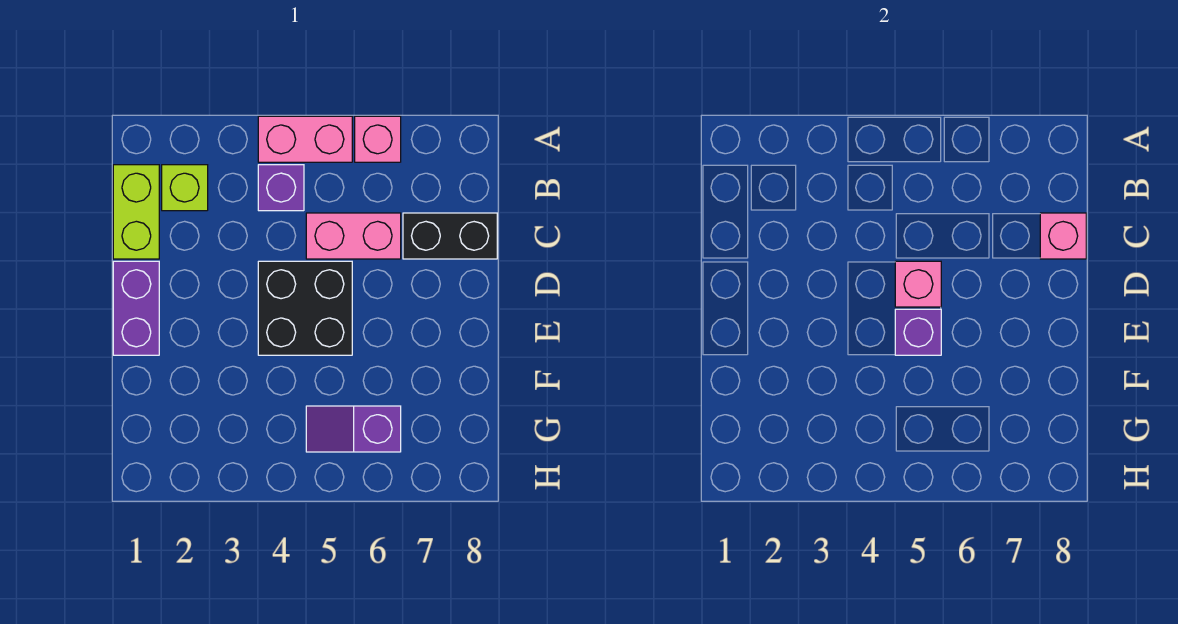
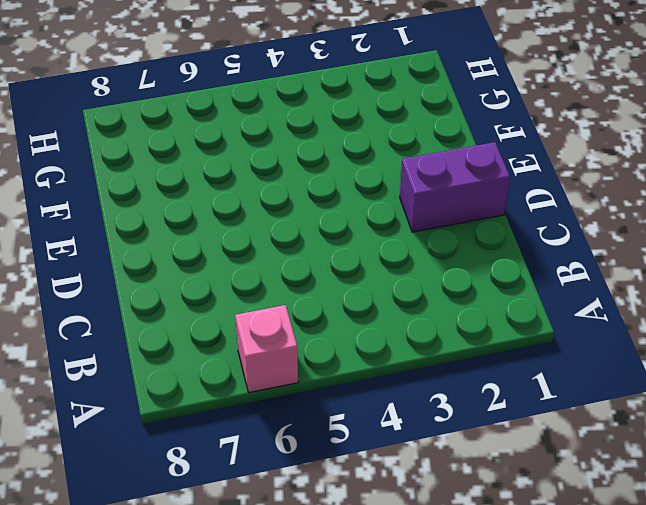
purple 1x2 brick [400,142,510,232] -> purple 1x2 brick turned to [113,261,159,355]
none -> pink 1x2 brick [258,116,352,162]
none -> lime 1x2 brick [113,165,159,259]
none -> lime 1x1 brick [162,165,208,211]

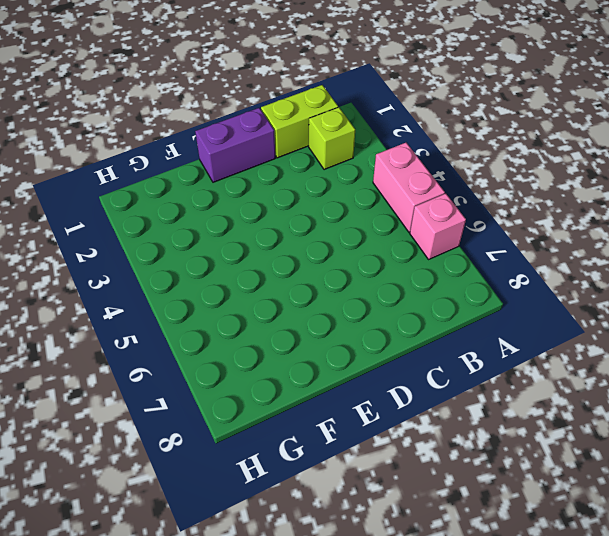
none -> purple 1x1 brick [258,165,304,211]
none -> pink 1x2 brick [306,213,401,259]
none -> black 1x2 brick [403,213,497,259]

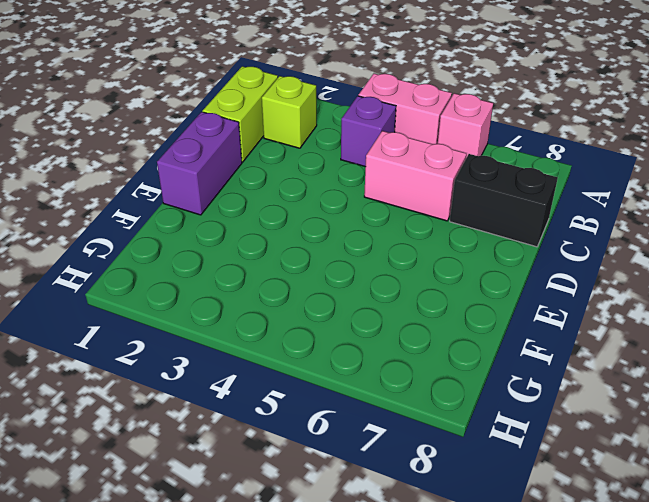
none -> black 2x2 brick [258,261,352,355]
none -> purple 1x2 slope [306,406,401,452]
none -> pink 1x1 brick [1040,213,1086,259]

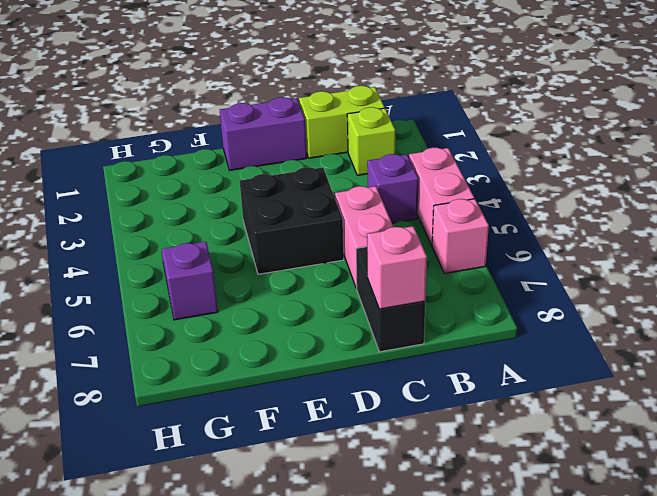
none -> pink 1x1 brick [895,261,941,307]
none -> purple 1x1 brick [895,309,941,355]

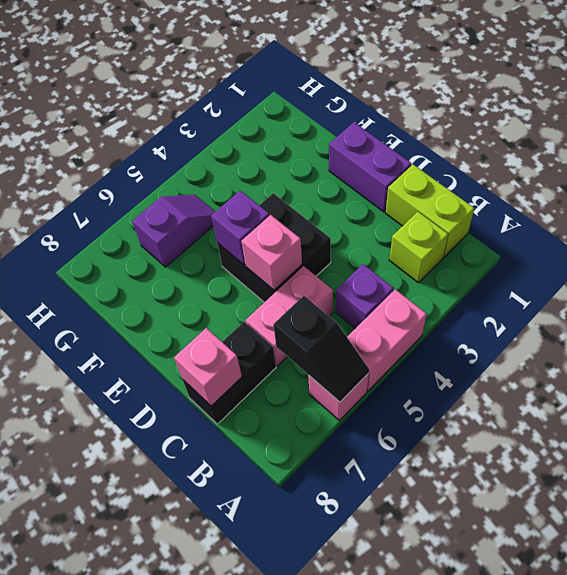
black 1x2 slope [273,296,369,402] -> none

